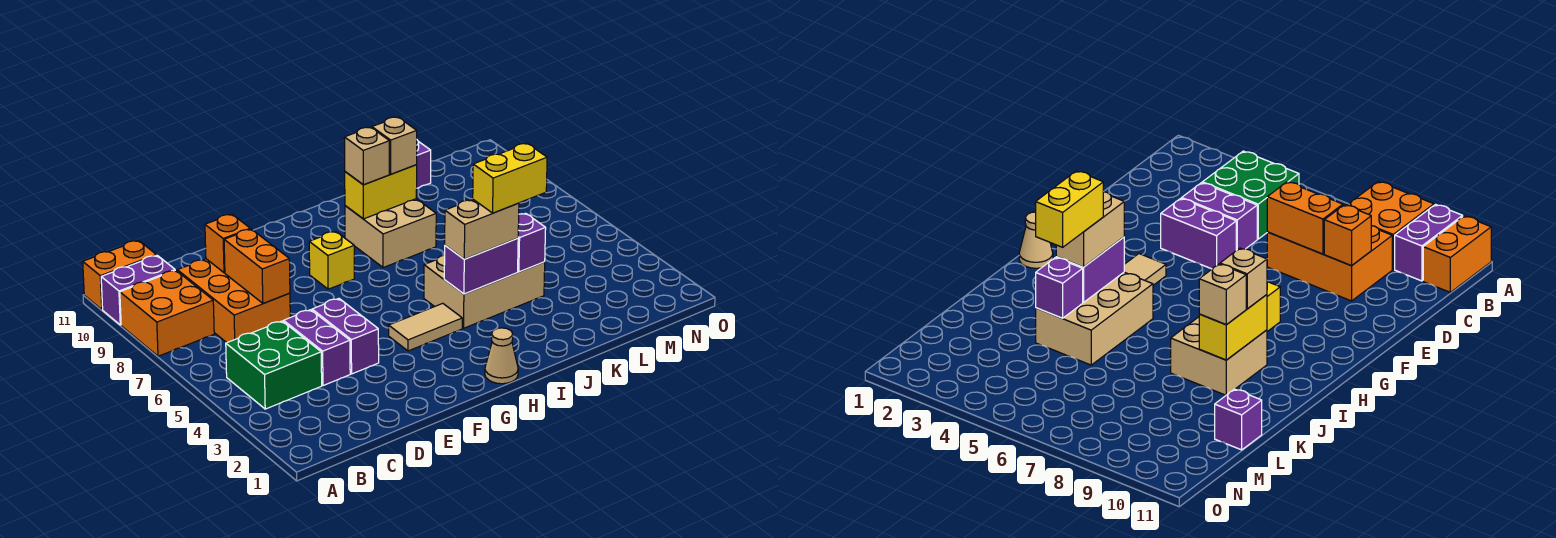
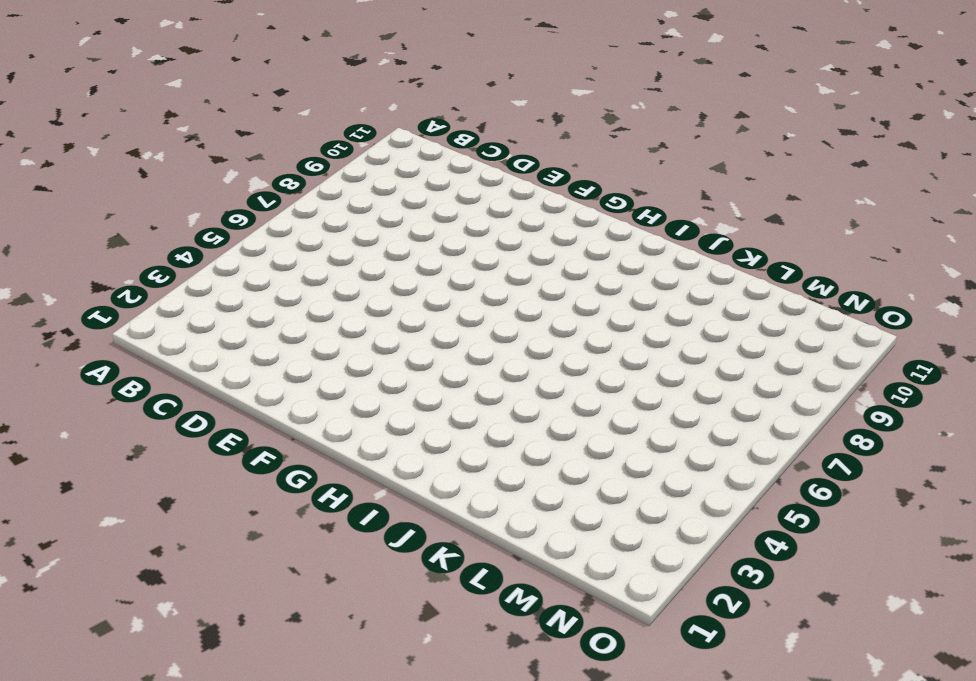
none -> orange 2x2 brick [120,270,214,356]
none -> purple 1x2 brick [101,255,175,325]
none -> orange 1x2 brick [83,240,156,309]

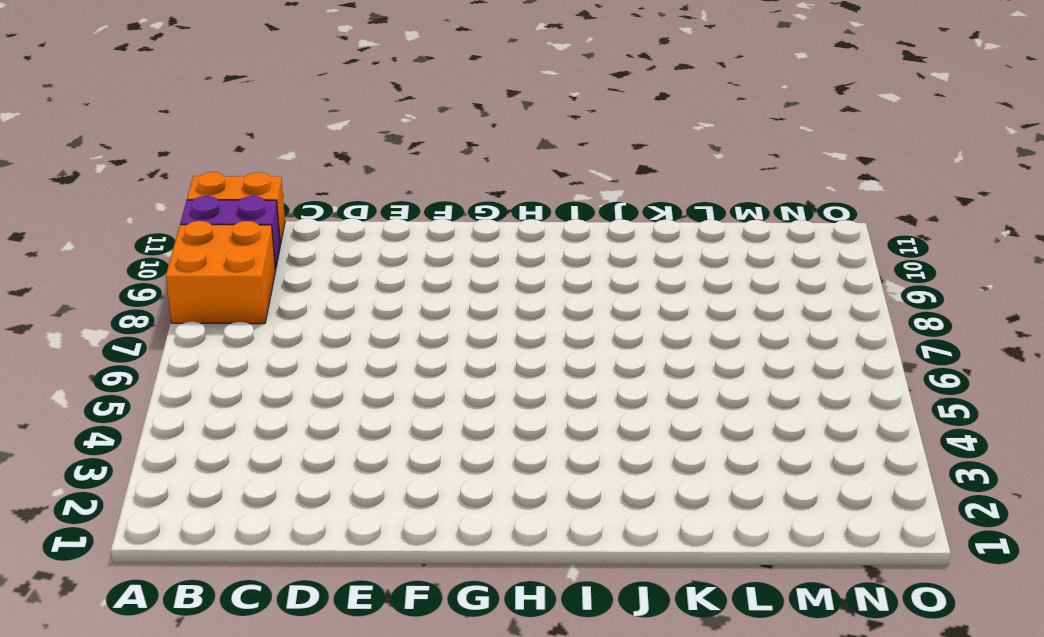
none -> green 2x2 brick [226,321,322,409]
none -> orange 2x3 brick [177,259,290,343]
none -> purple 1x2 brick [284,310,350,386]

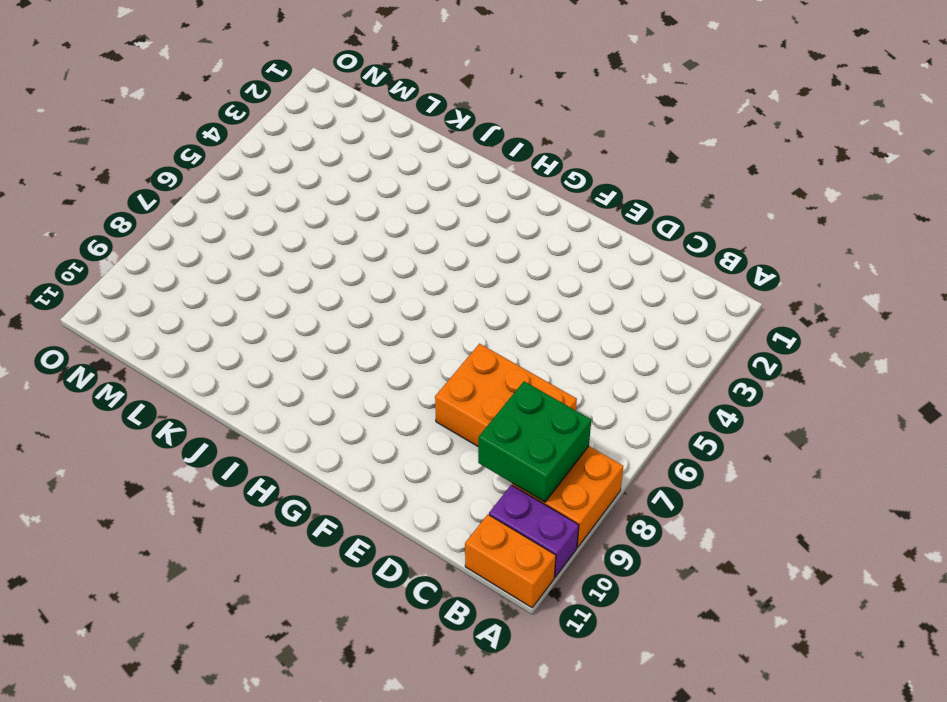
green 2x2 brick [478,381,591,502] -> green 2x2 brick moved to [226,321,322,409]
orange 2x3 brick [435,344,577,446] -> orange 2x3 brick turned to [177,259,290,343]
none -> purple 1x2 brick [284,310,350,386]
none -> purple 1x2 brick [312,299,379,374]
none -> tan 1x2 tile [389,303,462,351]

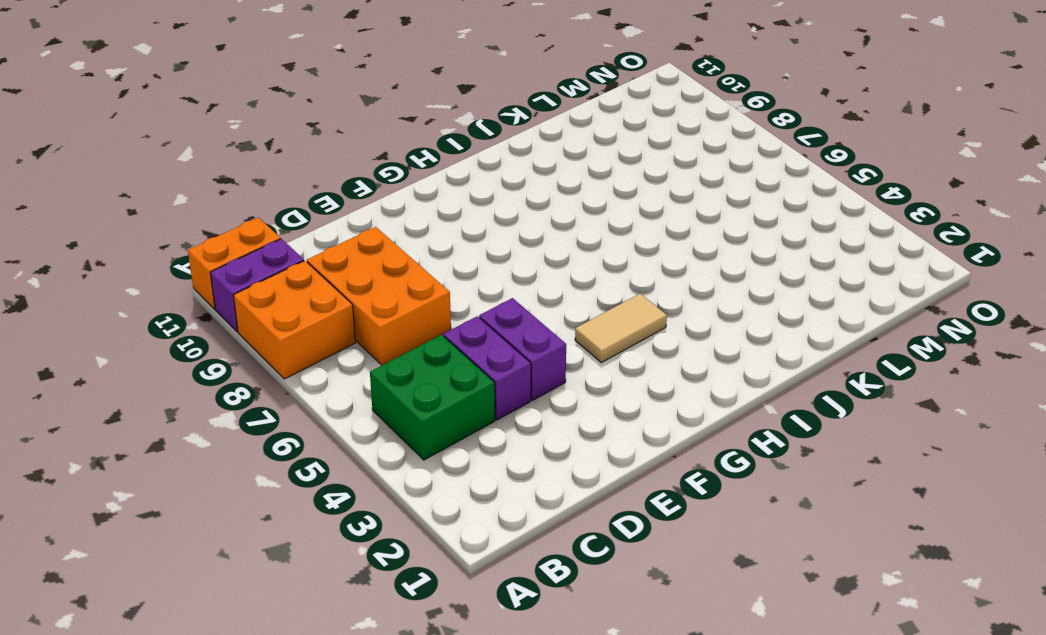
none -> yellow 1x1 brick [309,231,354,289]
none -> tan 1x1 cone [485,328,518,384]
none -> tan 2x3 brick [424,255,545,328]

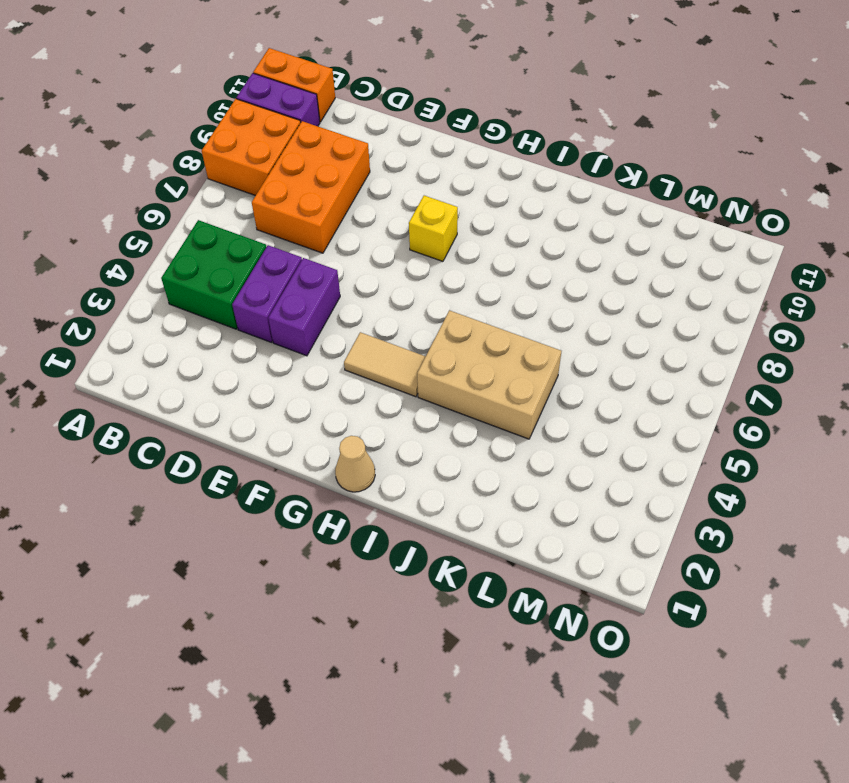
none -> tan 2x2 brick [345,199,436,268]
none -> purple 1x1 brick [417,140,431,188]
none -> orange 1x2 brick [224,229,290,303]

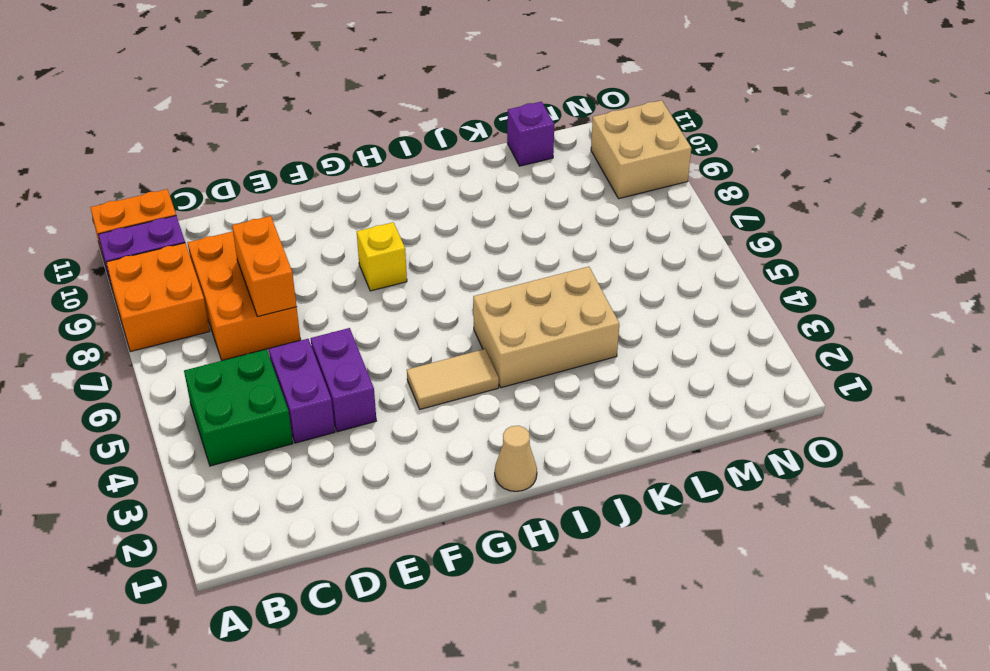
tan 2x2 brick [591,100,691,199] -> tan 2x2 brick moved to [345,199,436,268]
none -> orange 1x1 brick [205,214,250,273]
none -> purple 1x2 brick [444,238,518,294]
none -> yellow 1x2 brick [345,165,417,219]

